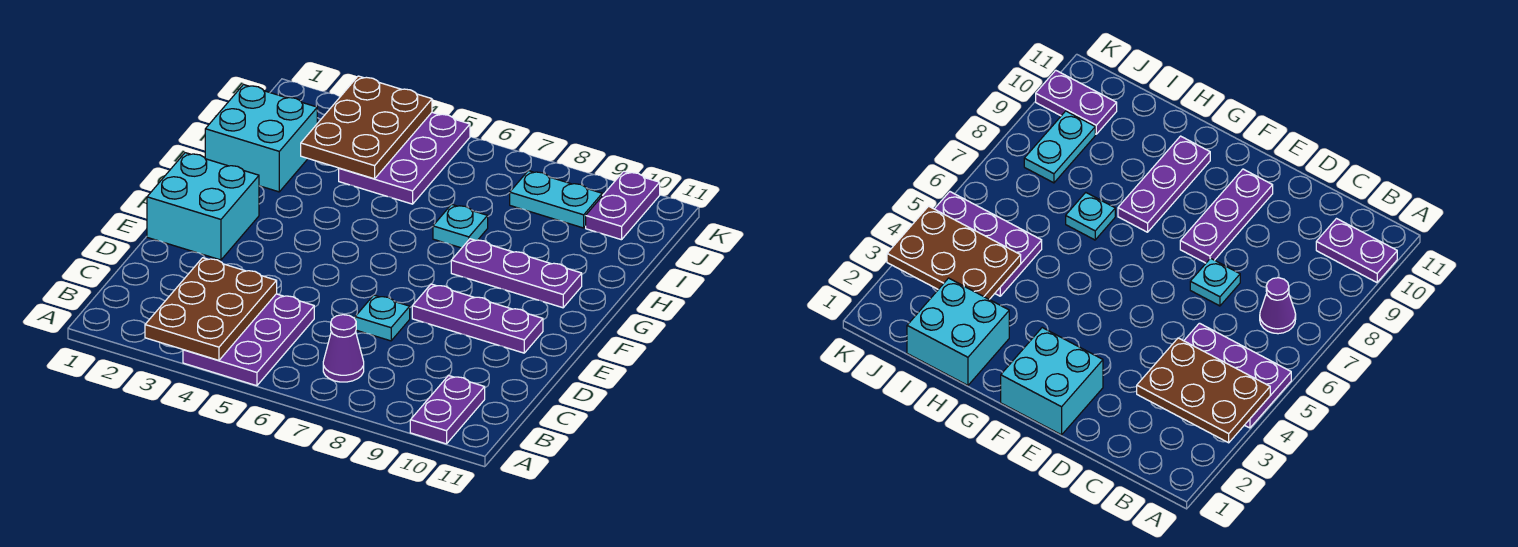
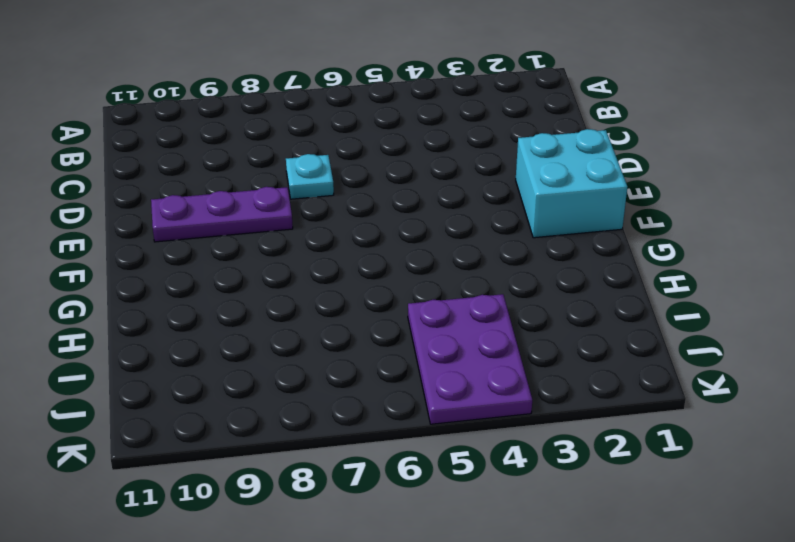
none -> purple 2x3 plate [183,294,314,386]
none -> purple 1x2 plate [410,375,485,444]
none -> purple 1x1 cone [323,315,364,382]

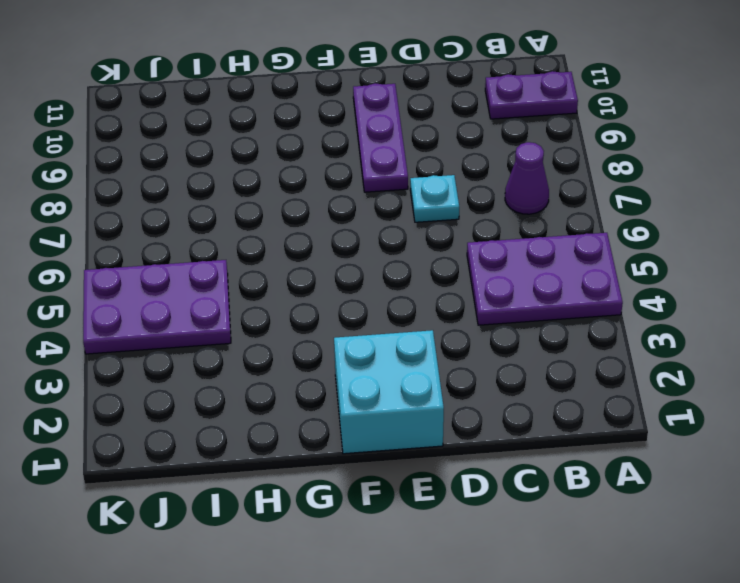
none -> purple 1x3 plate [451,239,582,308]
none -> cyan 2x2 brick [205,85,317,192]
none -> cyan 1x1 plate [433,204,488,248]

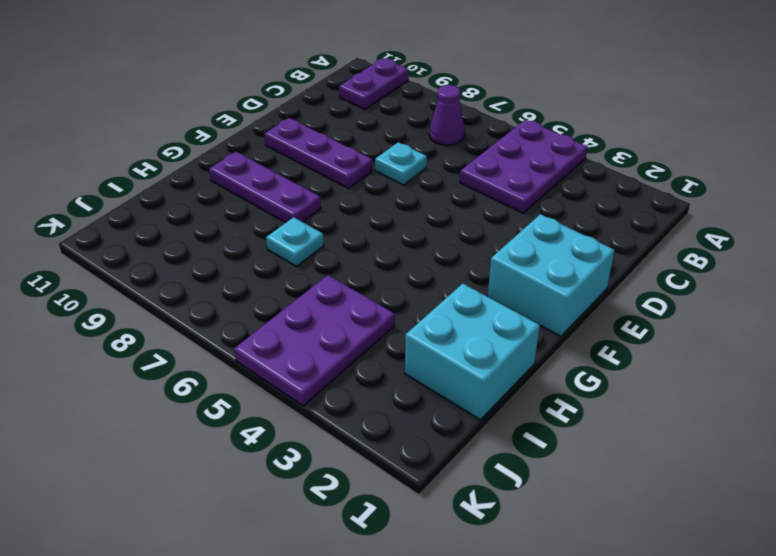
none -> cyan 1x2 plate [510,171,602,228]
none -> purple 1x2 plate [586,171,660,240]
none -> brown 2x3 plate [145,258,277,360]

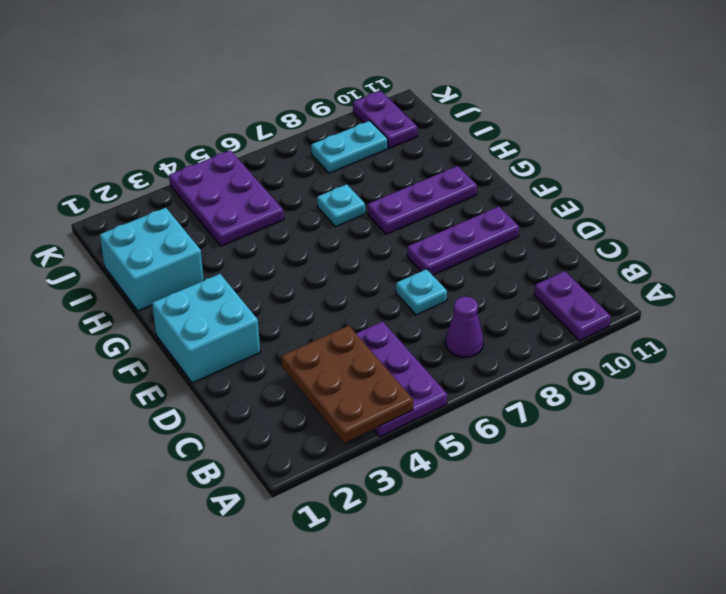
none -> brown 2x3 plate [301,76,432,179]

